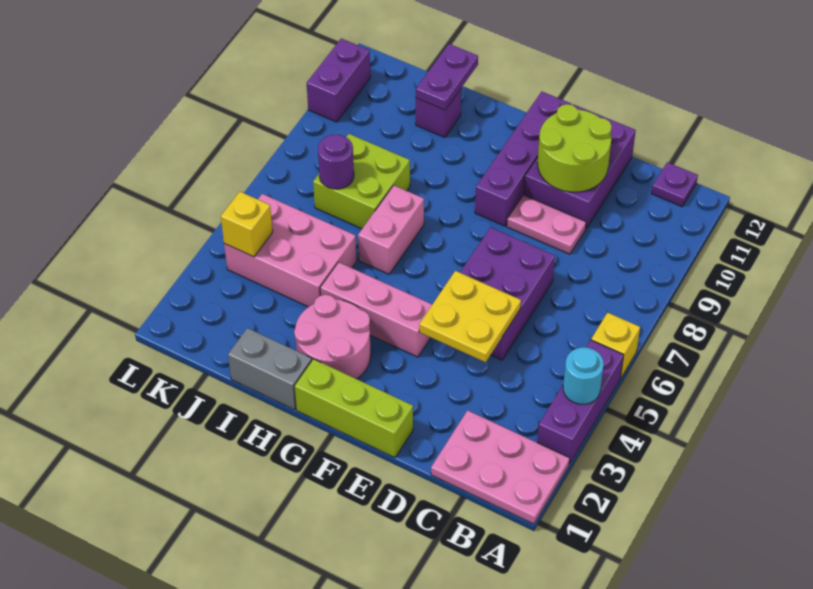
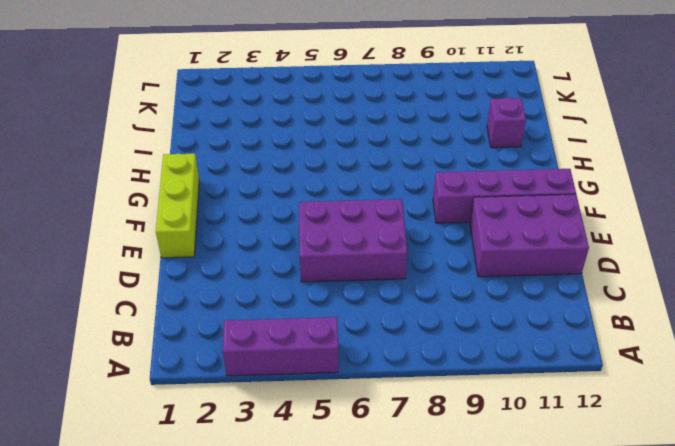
none -> pink 2x3 plate [431,410,570,524]
none -> yellow 1x1 brick [591,313,640,378]
none -> purple 1x1 plate [651,162,698,207]

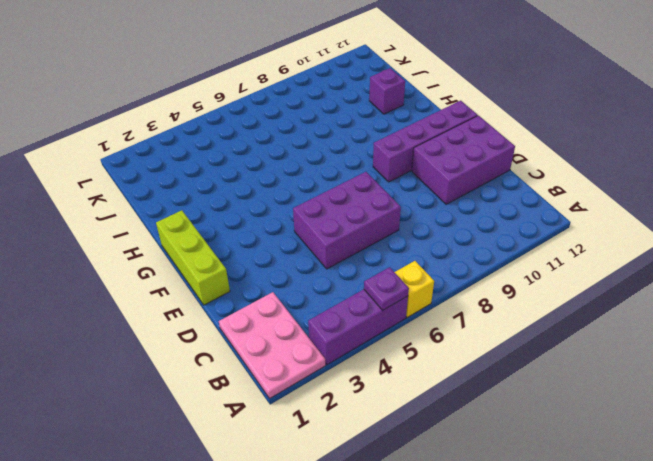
purple 1x1 plate [364,267,409,310] -> purple 1x1 plate moved to [651,162,698,207]
none -> pink 1x2 plate [507,195,586,254]
none -> pink 1x3 brick [320,262,432,357]
none -> pink 2x2 round brick [294,295,371,379]

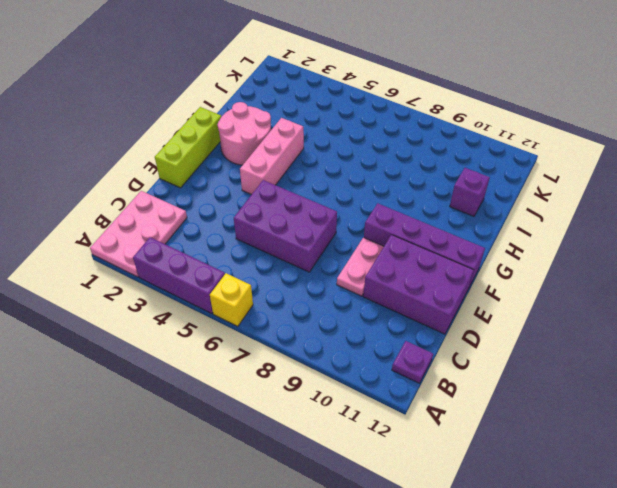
none -> grey 1x2 brick [228,328,312,410]
none -> pink 1x2 brick [358,185,424,274]
none -> pink 2x3 brick [224,194,357,307]

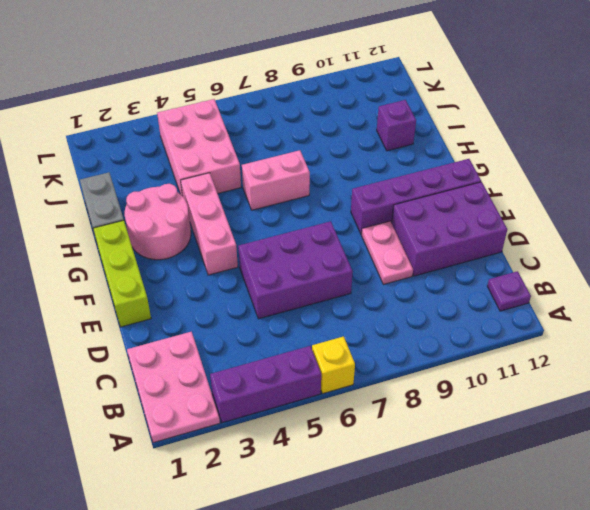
none -> lime 2x2 brick [313,134,410,229]
none -> purple 1x2 brick [307,39,370,122]
none -> cyan 1x1 round brick [563,347,604,404]

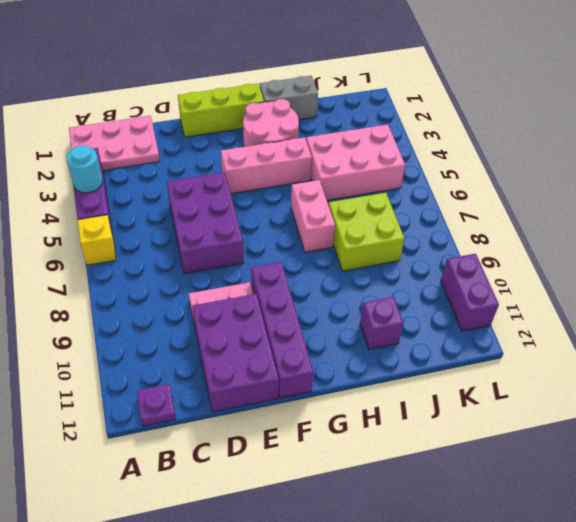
none -> yellow 2x2 plate [419,271,521,362]
none -> lime 2x2 round brick [537,104,612,192]
none -> purple 1x2 plate [416,44,478,110]

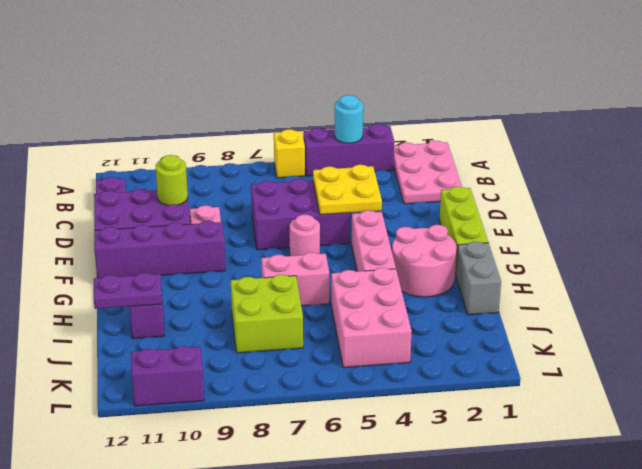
lime 1x1 round brick [156,155,188,206] -> lime 2x2 round brick [537,104,612,192]
pink 1x1 round brick [290,215,320,256] -> none
none -> purple 1x1 round brick [318,135,354,189]
none -> yellow 1x1 brick [221,192,273,257]

